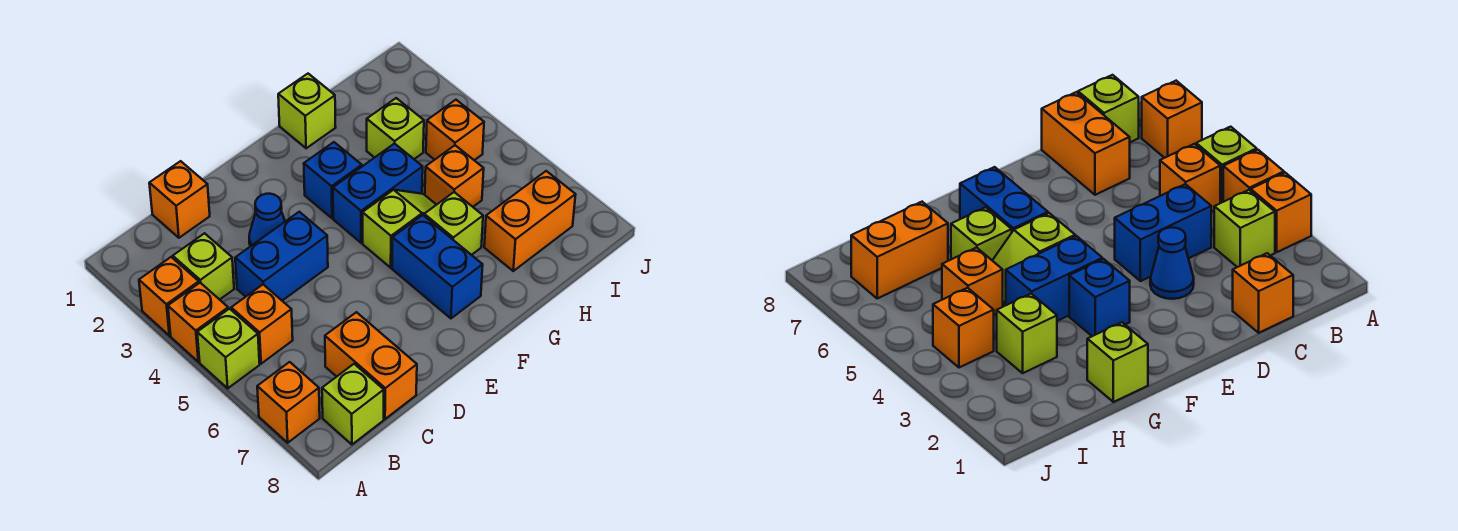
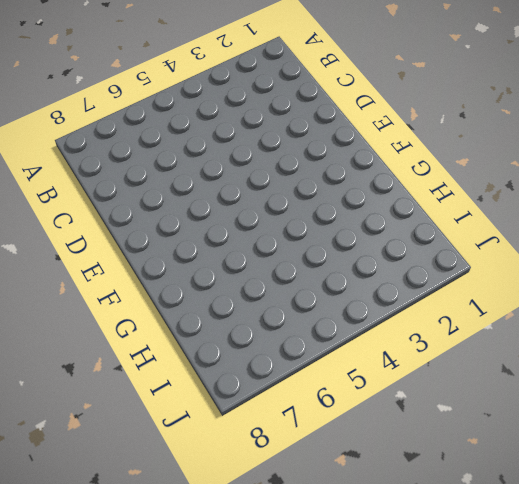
none -> orange 1x1 brick [139,257,199,336]
none -> orange 1x1 brick [168,283,228,362]
none -> lime 1x1 brick [197,309,260,388]

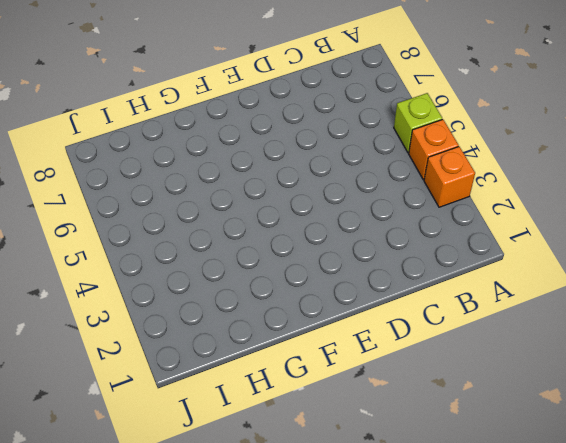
none -> orange 1x1 brick [257,362,320,443]
none -> lime 1x1 brick [173,233,234,300]
none -> orange 1x1 brick [231,285,293,364]

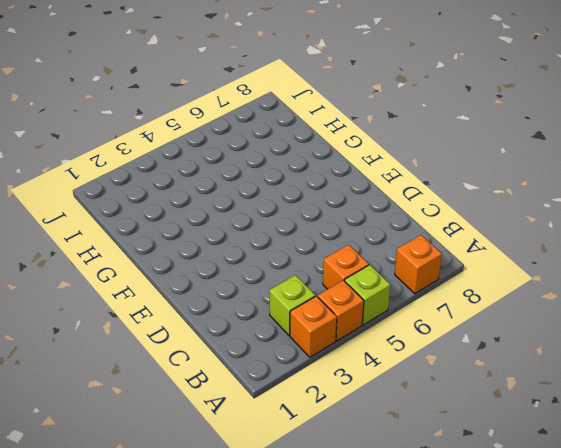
none -> lime 1x1 brick [322,364,384,444]
none -> orange 1x1 brick [149,161,210,238]
none -> blue 1x2 brick [235,212,328,301]

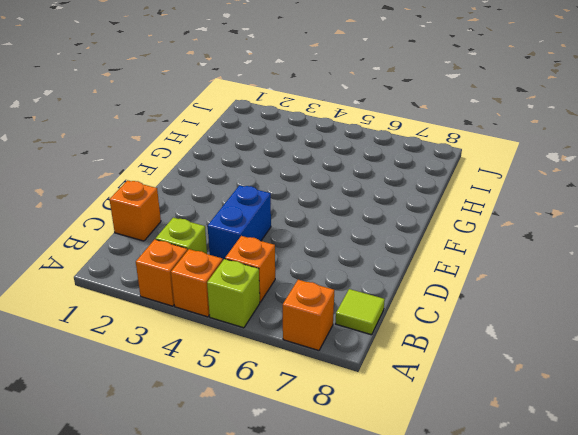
lime 1x1 tile [336,289,385,335] -> lime 1x1 brick [322,364,384,444]
none -> orange 1x2 brick [325,312,417,419]
none -> blue 1x1 cone [249,194,285,246]
none -> blue 1x1 brick [304,142,362,218]

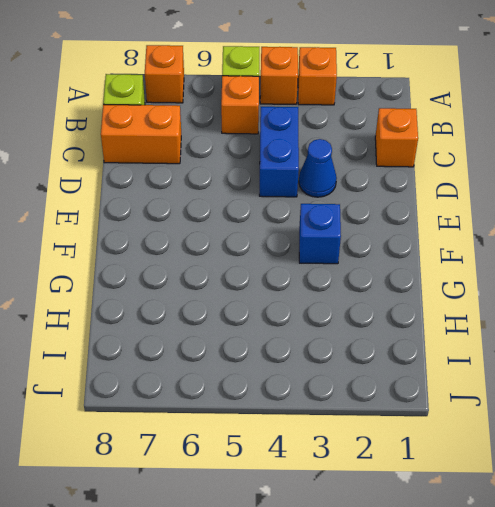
none -> lime 1x1 brick [173,233,234,300]
none -> blue 1x2 brick [333,143,423,243]
none -> lime 1x2 slope [363,190,436,268]

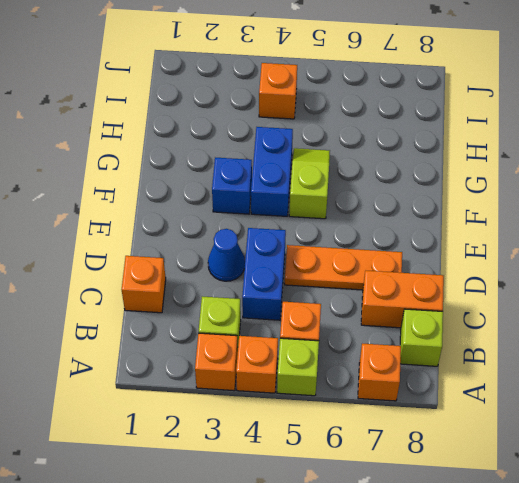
orange 1x3 plate [285,245,402,290] -> none
none -> blue 1x2 brick [392,215,483,318]
none -> lime 1x1 brick [278,74,336,148]
none -> lime 1x1 brick [424,192,483,255]

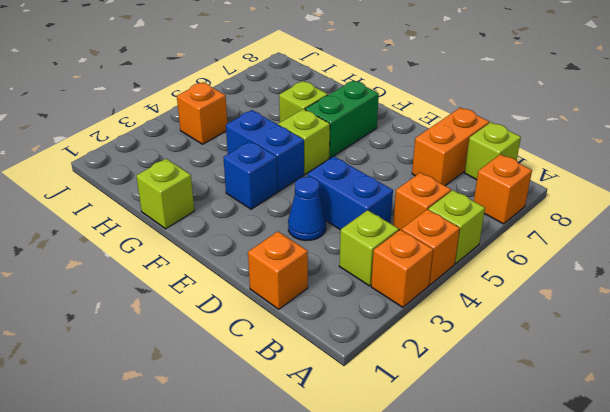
green 1x2 brick [305,81,379,158] -> blue 1x2 brick [392,215,483,318]
none -> lime 1x1 brick [367,98,424,159]
none -> orange 1x1 brick [425,145,484,207]
none -> orange 1x2 brick [484,171,576,271]

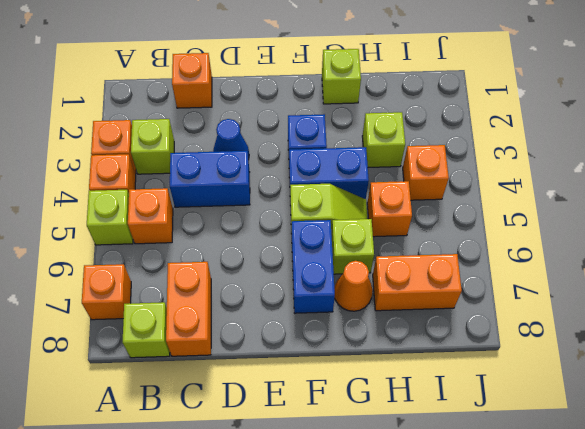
orange 1x1 cone [334,261,373,311] -> none

